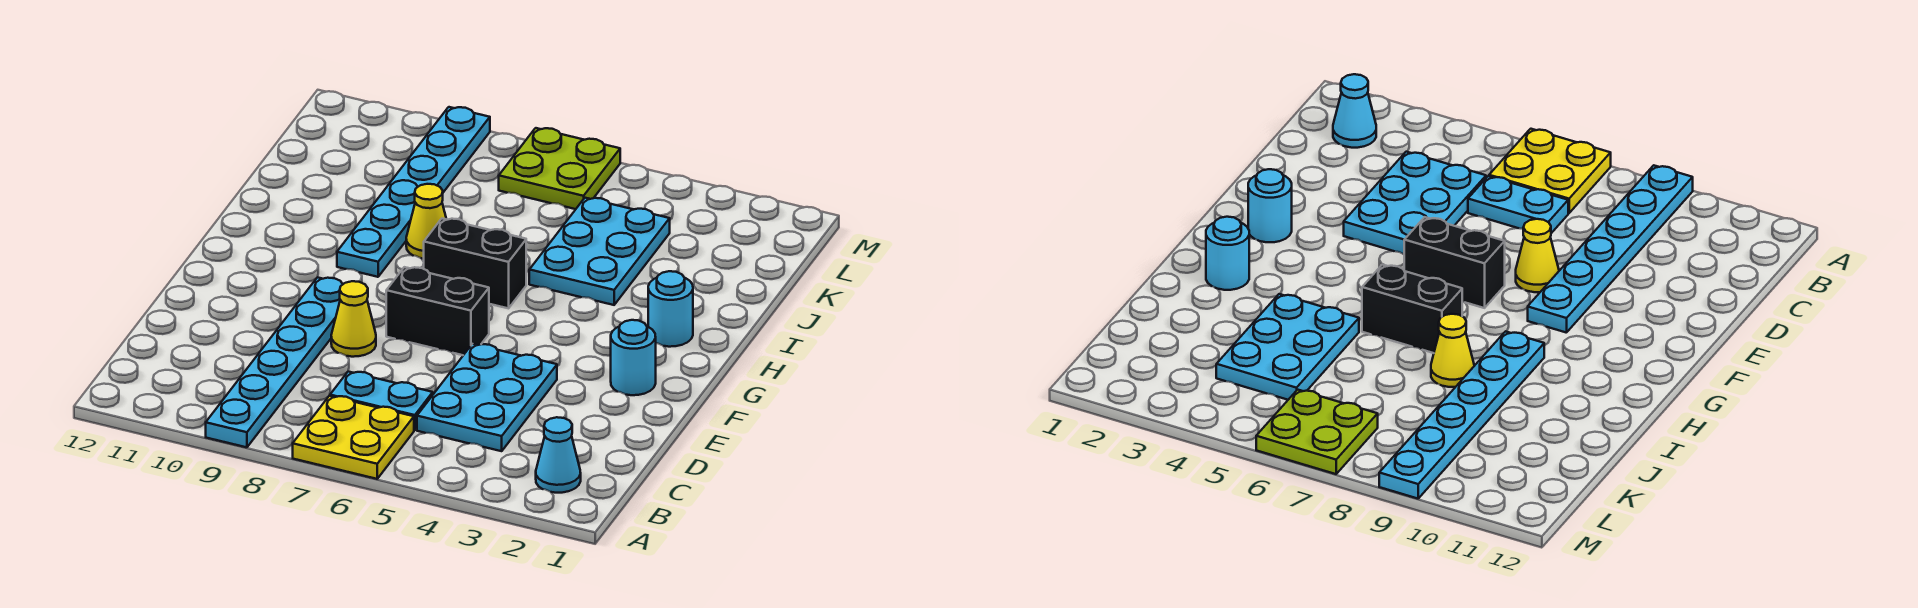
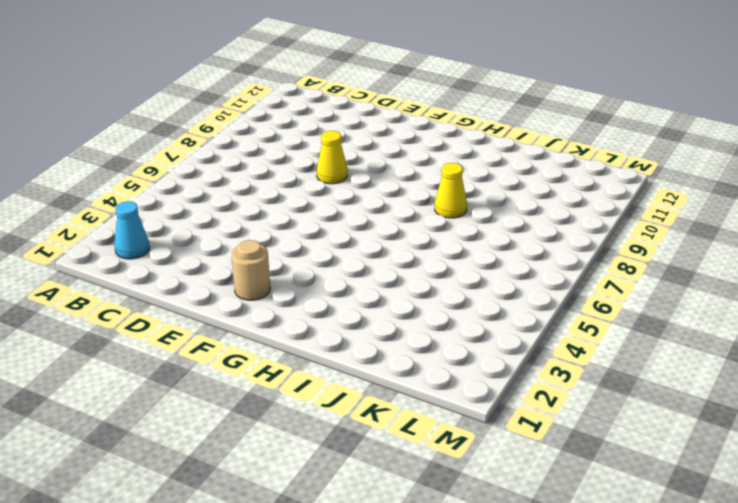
tan 1x1 round brick [232,240,270,300] -> cyan 1x1 round brick [611,320,656,395]
none -> yellow 2x2 plate [293,396,414,479]
none -> cyan 1x6 plate [206,277,343,447]
none -> cyan 2x3 plate [417,344,557,451]

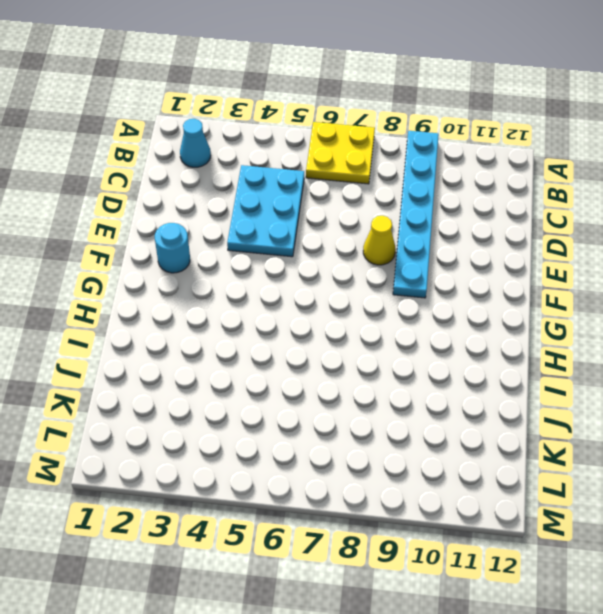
none -> cyan 1x2 plate [330,372,433,430]
none -> black 1x2 brick [386,267,489,355]
none -> cyan 1x1 round brick [648,271,693,347]

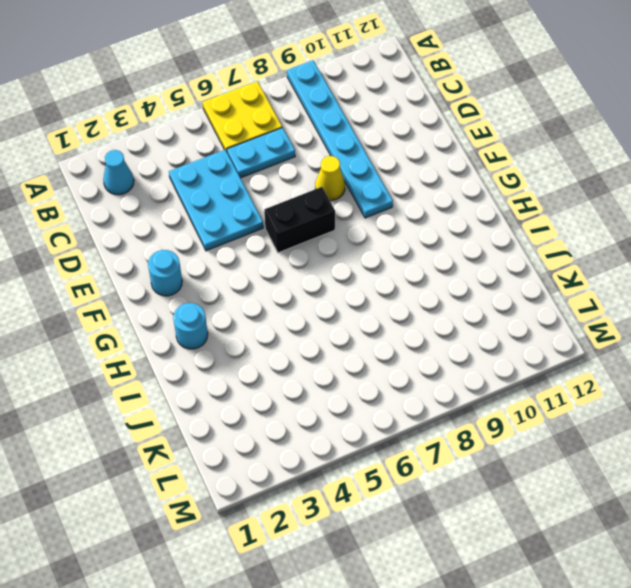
none -> black 1x2 brick [424,219,526,308]
none -> cyan 1x6 plate [337,107,490,277]
none -> cyan 2x3 plate [529,198,670,305]

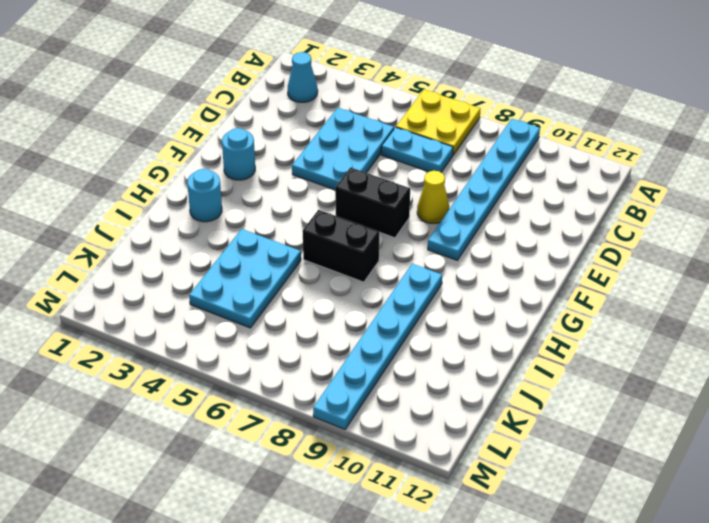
none -> yellow 1x1 cone [406,184,446,259]
none -> lime 2x2 plate [499,128,620,209]

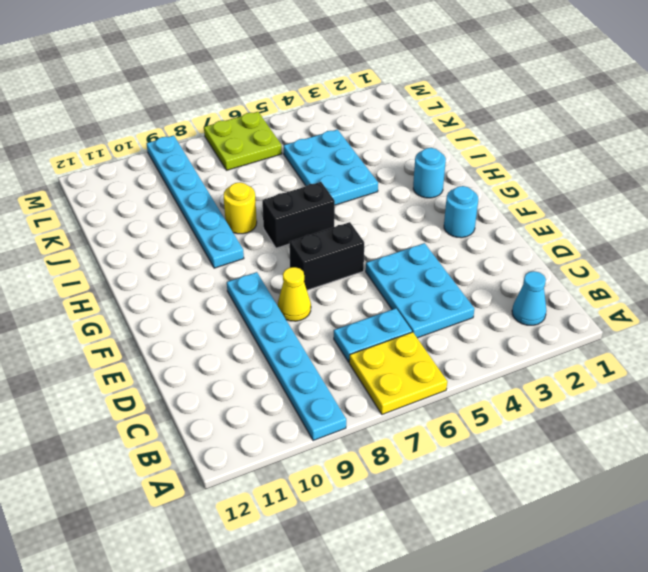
yellow 1x1 round brick [224,182,257,234] -> yellow 1x1 cone [406,184,446,259]

